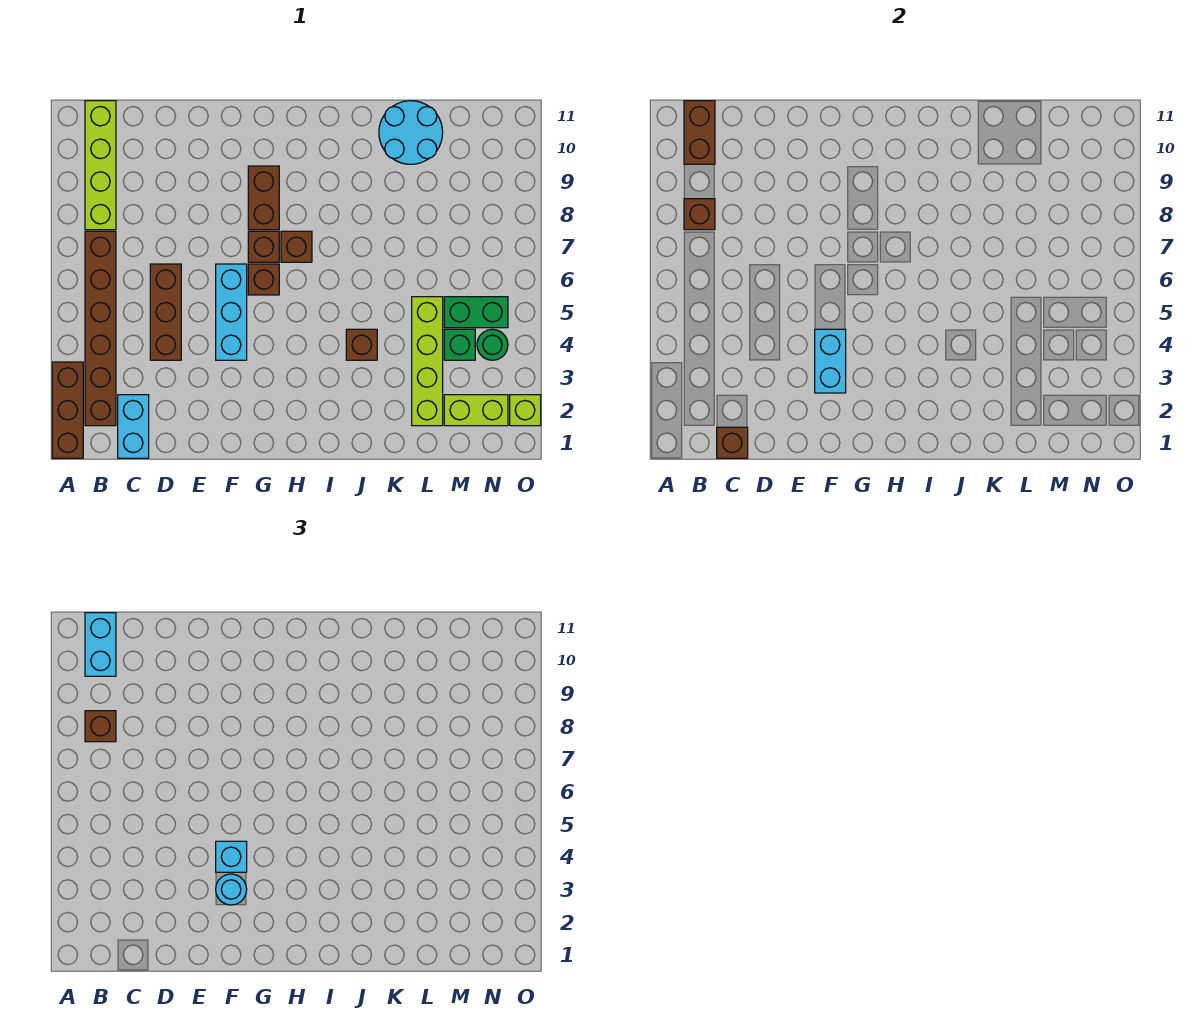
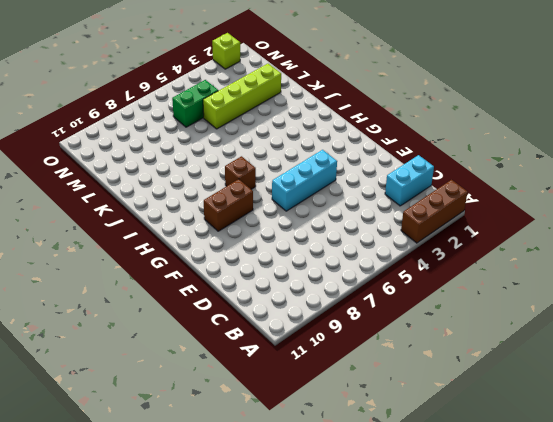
green 1x2 brick [172,80,218,127] -> green 1x2 brick turned to [444,297,508,328]
none -> brown 1x6 brick [85,231,116,426]
none -> lime 1x4 brick [85,101,116,230]
none -> brown 1x3 brick [150,264,181,360]

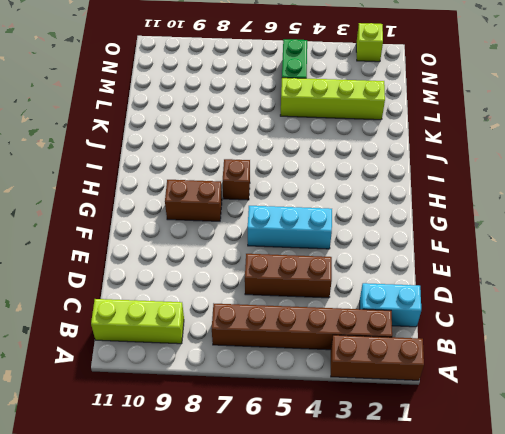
lime 1x3 brick [91,299,184,344] -> lime 1x4 brick [85,101,116,230]
none -> brown 1x1 brick [248,264,279,295]
none -> brown 1x1 brick [248,231,279,262]
none -> brown 1x1 brick [346,329,377,360]

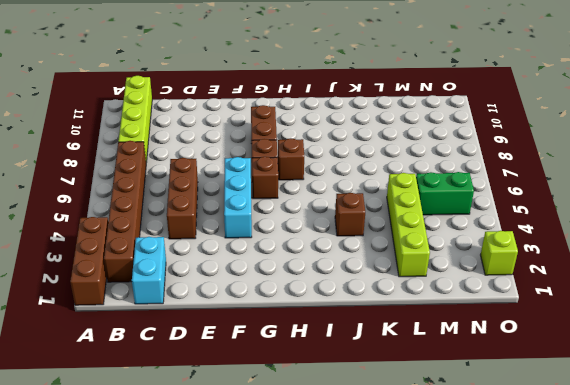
none -> cyan 2x2 round brick [379,101,443,164]
none -> lime 1x2 brick [444,395,508,426]
none -> green 1x1 brick [444,329,475,360]

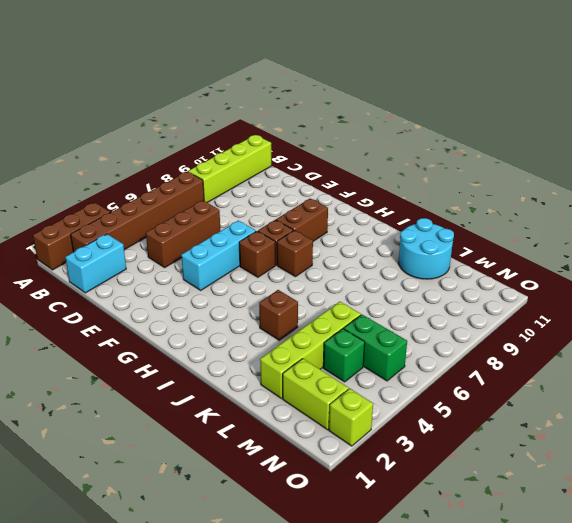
none -> green 1x1 round brick [477,329,508,360]
none -> brown 1x1 brick [684,199,715,230]
none -> brown 1x2 brick [684,101,715,164]

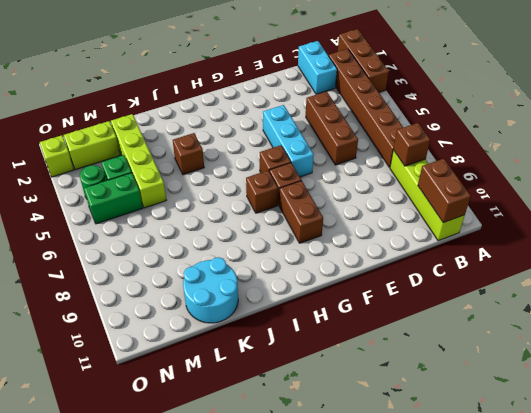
none -> brown 1x1 brick [717,427,748,458]
none -> cyan 1x2 brick [815,329,846,393]
none -> brown 1x1 brick [85,711,116,742]

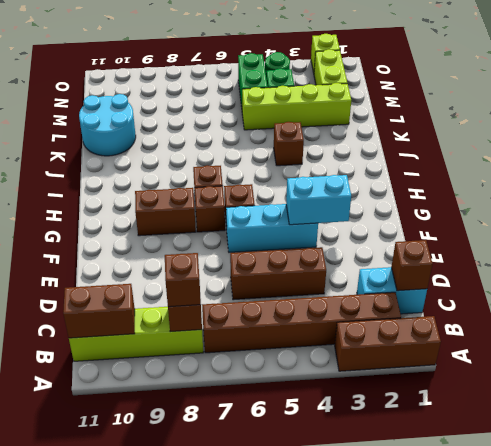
none -> cyan 1x2 brick [85,613,116,676]
none -> cyan 1x1 round brick [216,874,247,905]
none -> cyan 1x1 brick [216,841,247,872]

